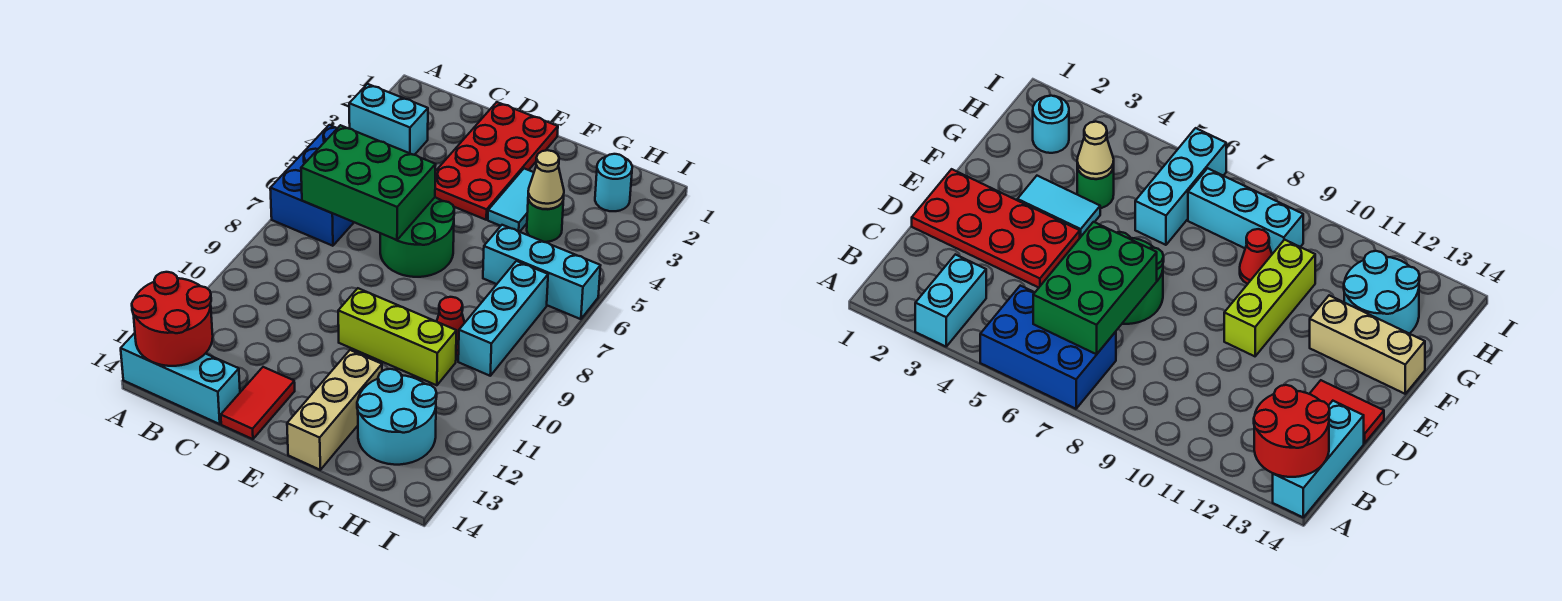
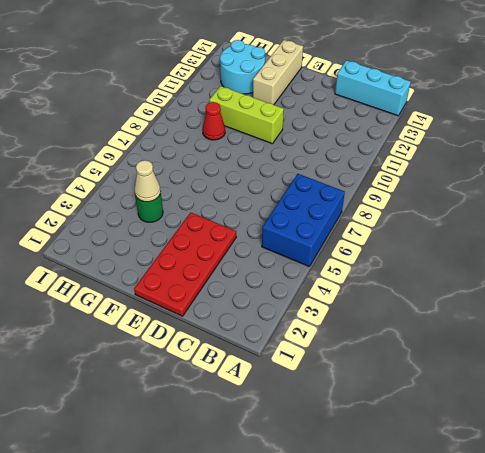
none -> cyan 1x2 brick [349,84,428,155]
none -> green 2x2 round brick [380,197,454,277]
none -> red 1x2 tile [221,367,295,439]

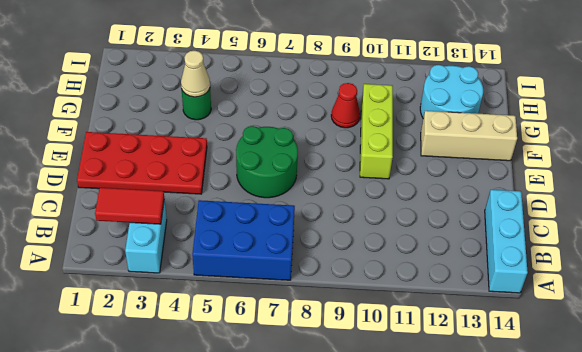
red 1x2 tile [95,188,164,224] -> red 1x2 tile moved to [221,367,295,439]
none -> cyan 1x2 tile [488,169,534,232]
none -> cyan 1x3 brick [483,225,601,319]
none -> cyan 1x1 round brick [595,154,632,211]

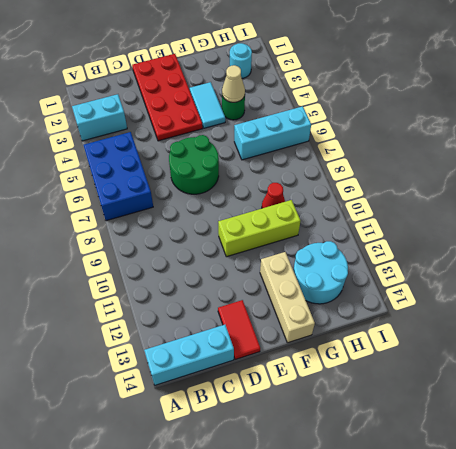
none -> cyan 1x3 brick [458,261,548,376]
none -> red 2x2 round brick [132,272,213,366]
none -> green 2x3 brick [301,125,436,240]

